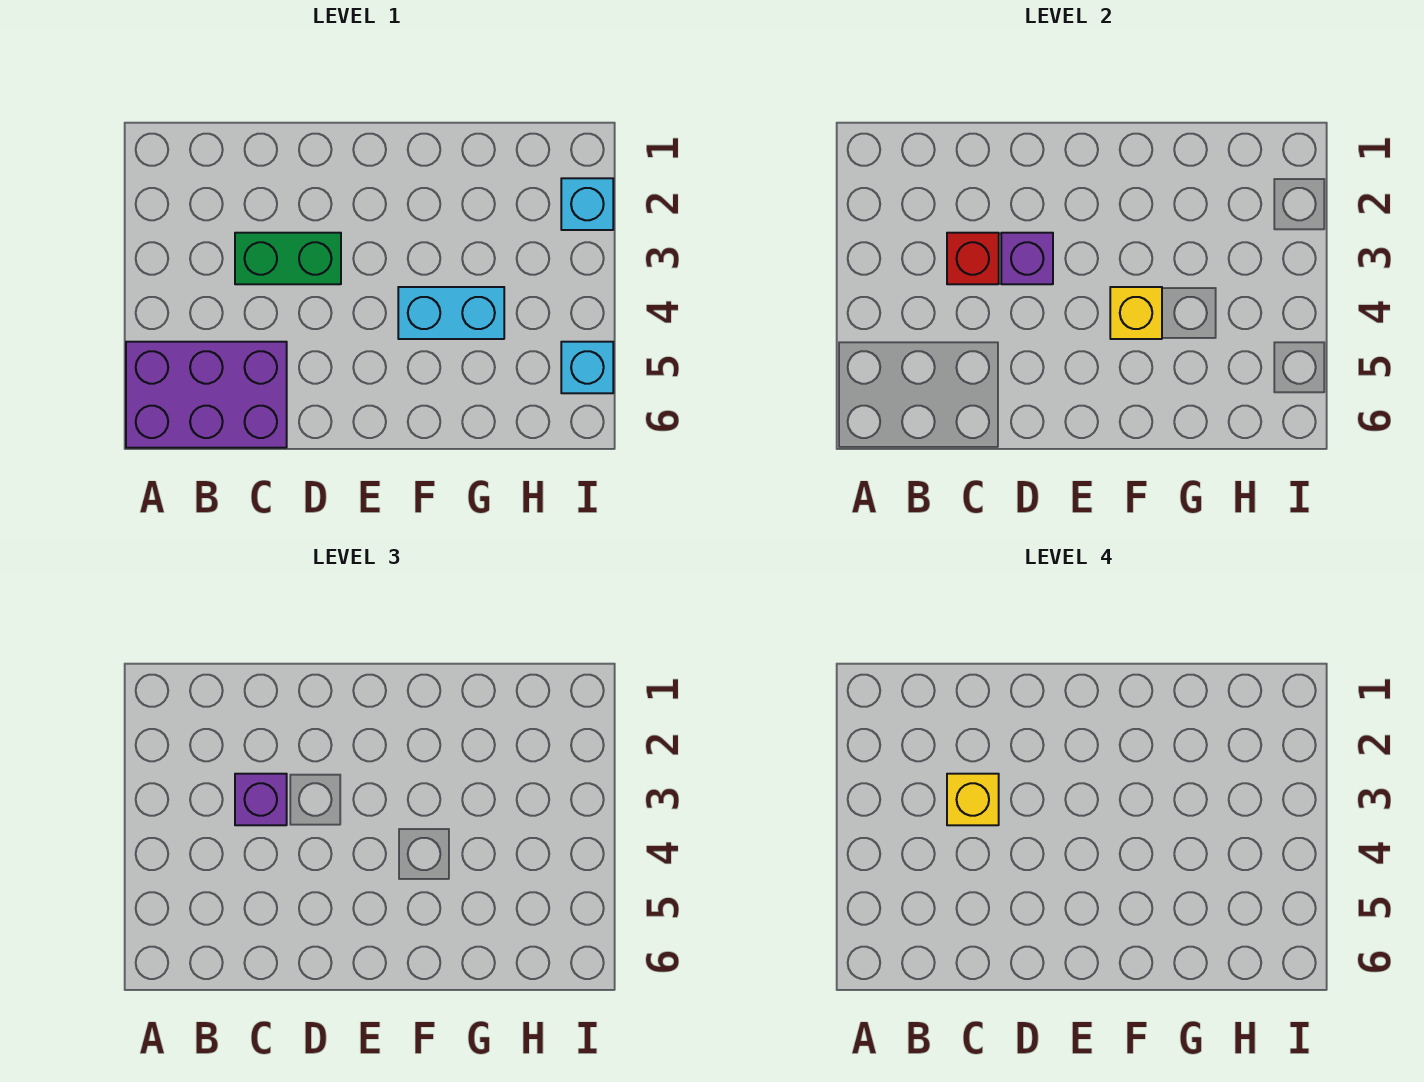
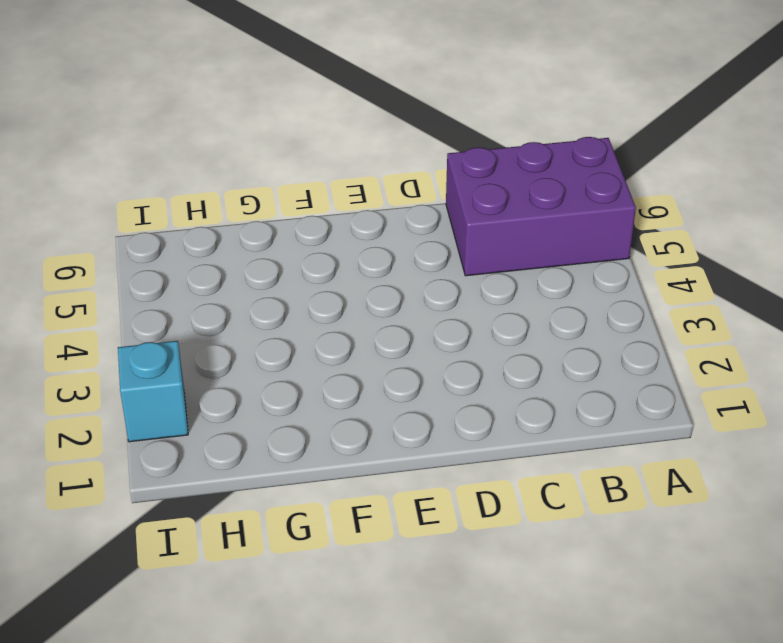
none -> green 1x2 brick [235,233,341,284]
none -> cyan 1x2 brick [398,287,504,339]

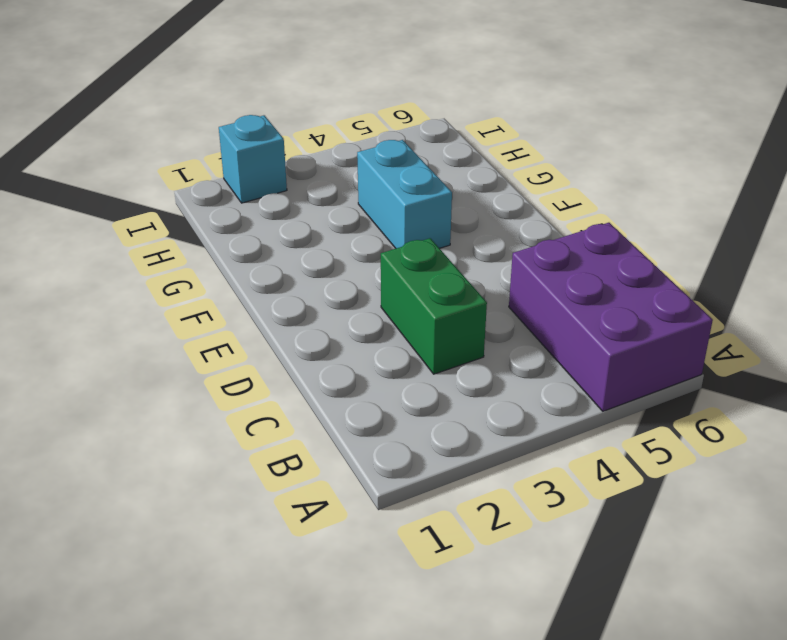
none -> cyan 1x1 brick [561,342,613,393]
none -> red 1x1 brick [947,233,999,284]

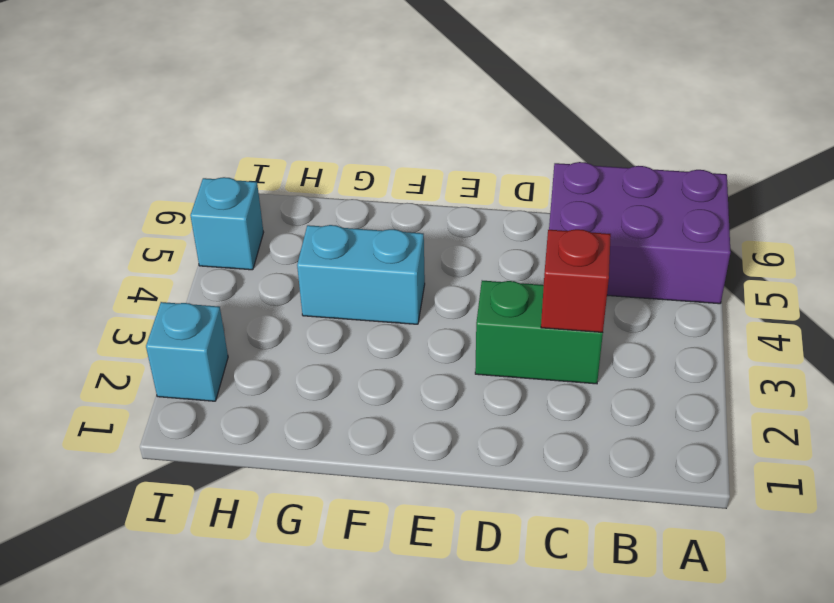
none -> purple 1x1 brick [1001,233,1053,284]
none -> yellow 1x1 brick [1110,287,1162,339]

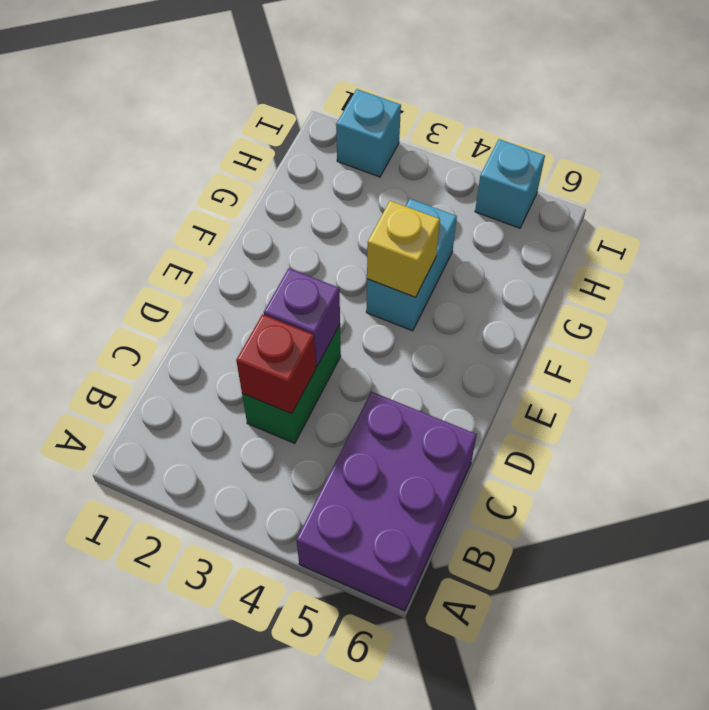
none -> purple 1x1 brick [235,774,287,825]
none -> yellow 1x1 brick [947,774,999,825]

